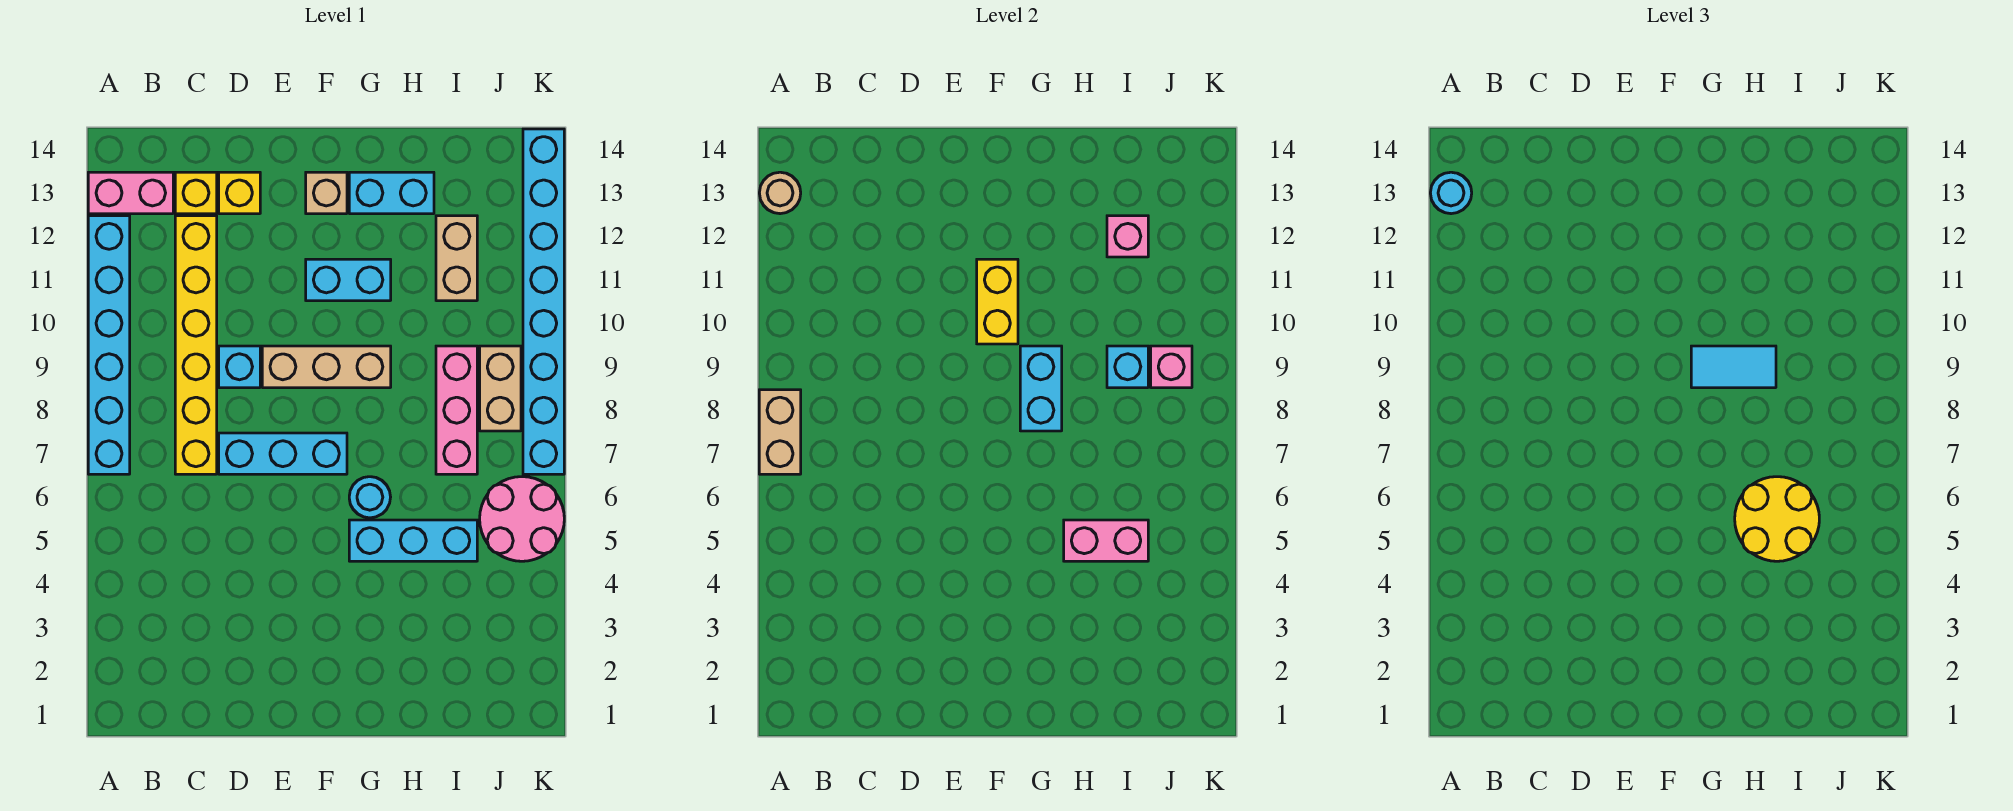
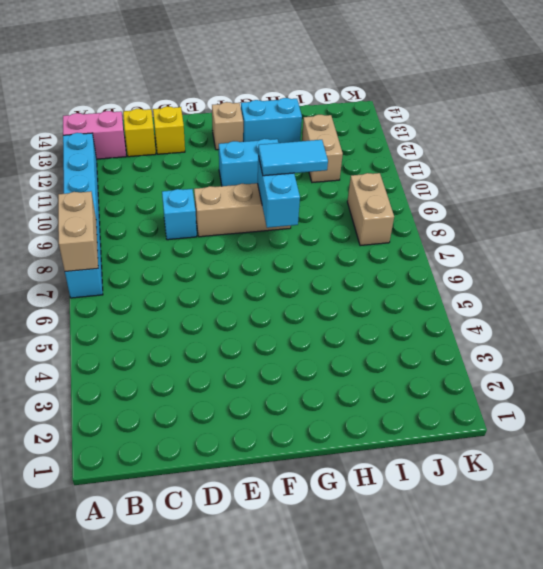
none -> yellow 1x6 brick [175,216,217,474]
none -> cyan 1x3 brick [219,433,347,474]
none -> cyan 1x3 brick [349,520,477,561]

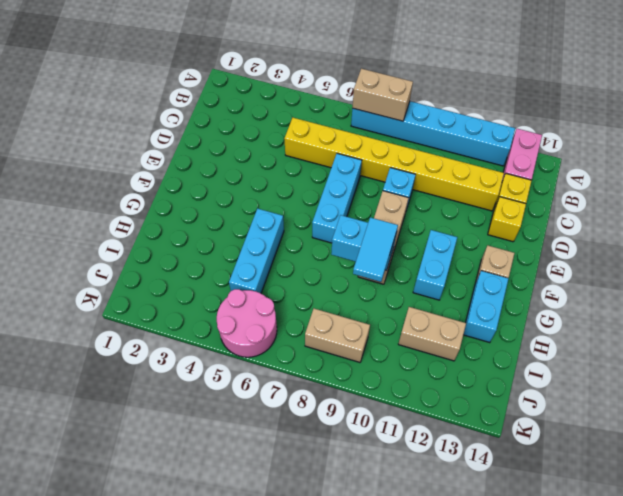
yellow 1x8 brick [284,118,504,211] -> yellow 1x6 brick [175,216,217,474]
none -> cyan 1x1 round brick [349,477,391,518]
none -> pink 1x3 brick [436,346,477,474]
none -> cyan 1x8 brick [523,129,564,474]

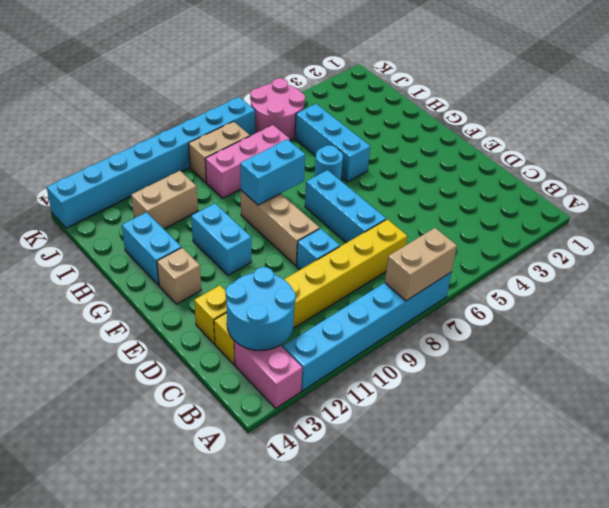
cyan 2x2 round brick [225,267,296,350] -> none
none -> tan 1x1 round brick [759,172,801,214]
none -> yellow 1x2 brick [977,259,1018,344]
none -> pink 1x2 brick [1064,520,1148,561]

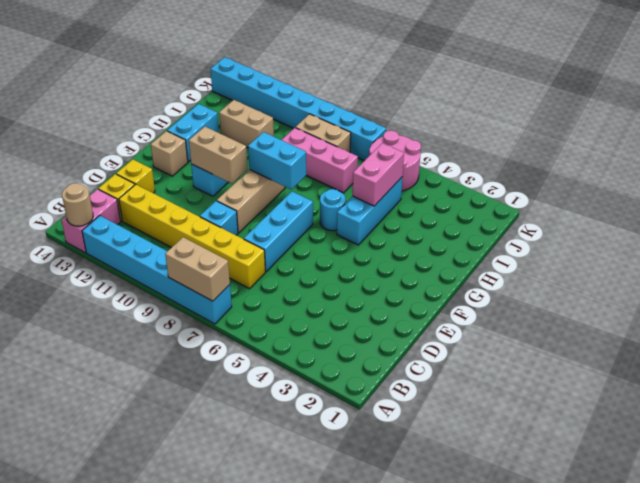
tan 1x2 brick [189,127,248,184] -> yellow 1x2 brick [977,259,1018,344]
none -> cyan 1x1 brick [1107,346,1148,388]
none -> pink 1x1 brick [1107,216,1148,257]
none -> pink 1x1 brick [1151,346,1192,388]

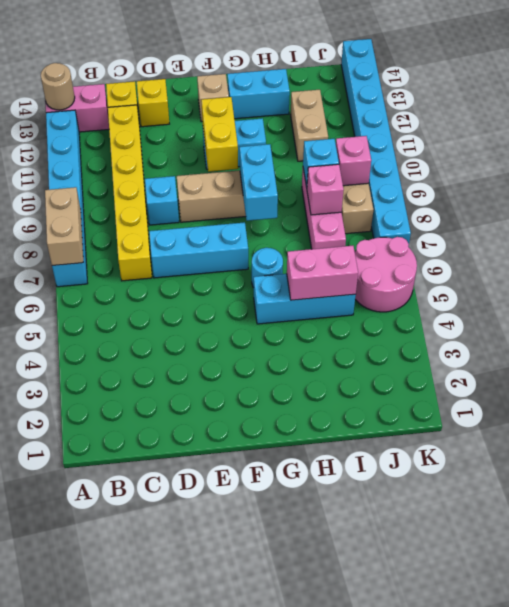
pink 1x1 brick [307,164,344,215] -> pink 1x1 brick moved to [1107,216,1148,257]
none -> cyan 1x1 round brick [1430,172,1472,214]
none -> cyan 1x2 tile [1691,346,1776,388]
none -> yellow 2x2 round brick [1735,477,1819,561]

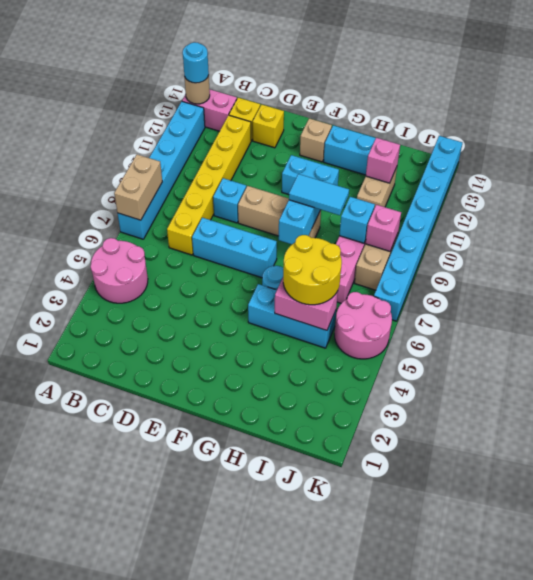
pink 2x2 round brick [91,238,148,303] -> none
none -> yellow 1x2 brick [977,259,1018,344]

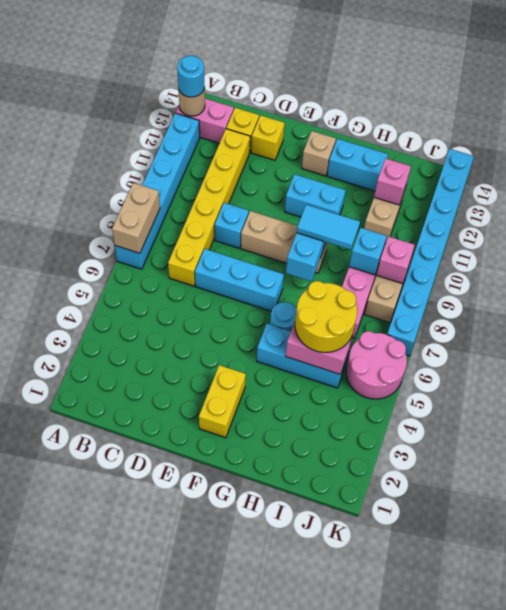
yellow 1x2 brick [199,365,246,438] -> yellow 1x2 brick moved to [977,259,1018,344]

